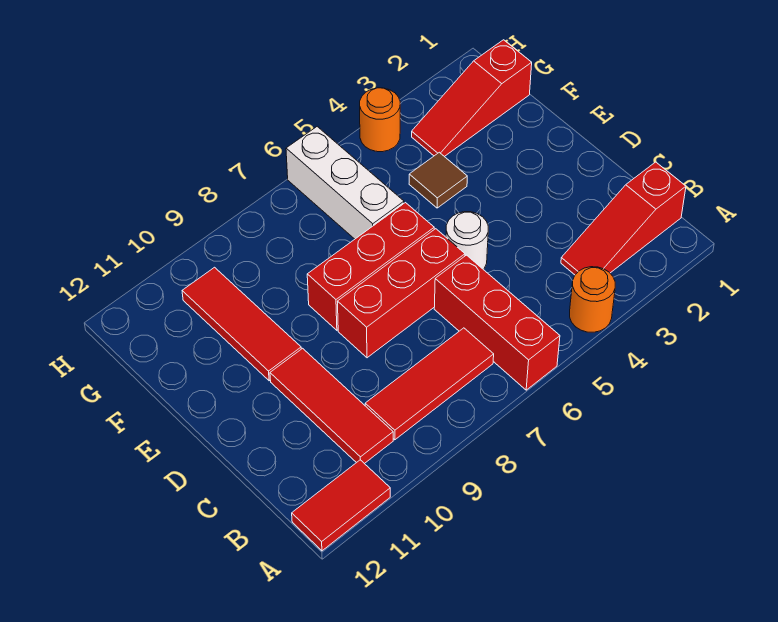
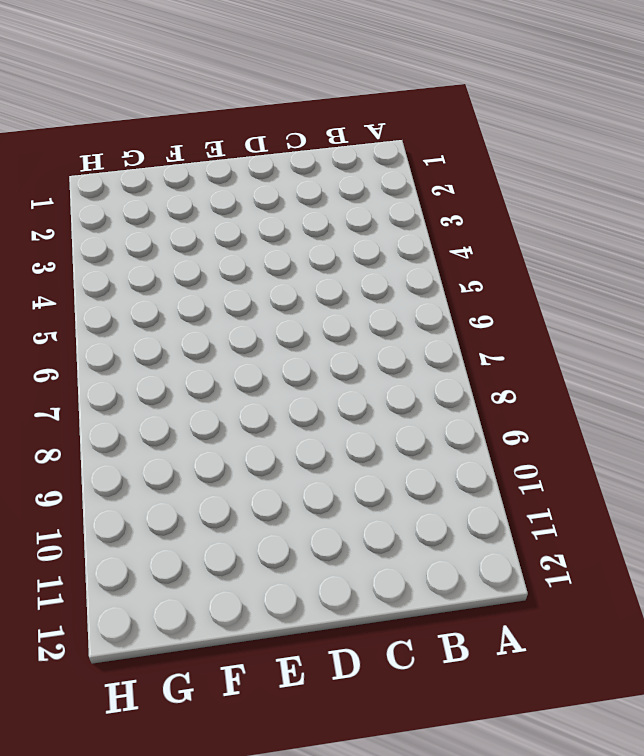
none -> orange 1x1 round brick [570,267,615,332]
none -> red 1x3 brick [434,255,560,390]
none -> red 1x2 tile [292,460,390,551]

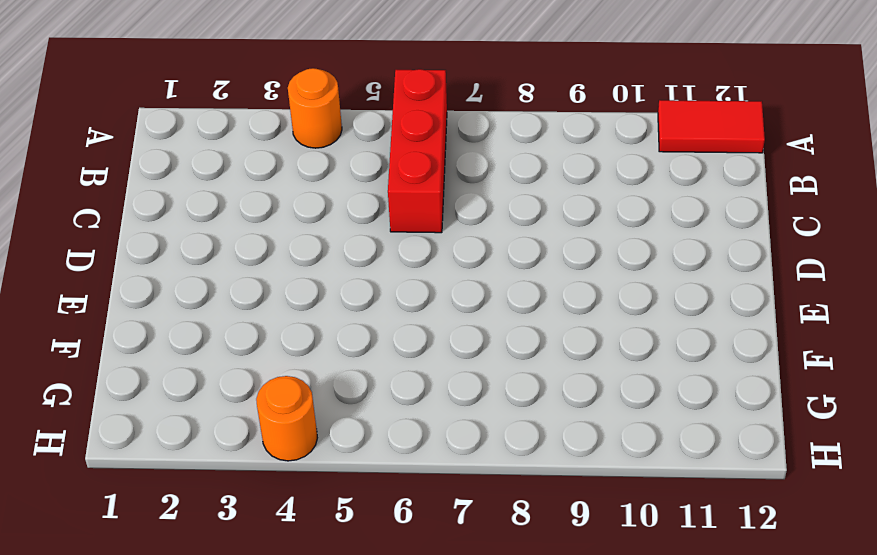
none -> red 1x3 slope [561,162,686,275]
none -> red 1x3 tile [365,328,494,440]
none -> red 1x3 tile [270,348,393,464]

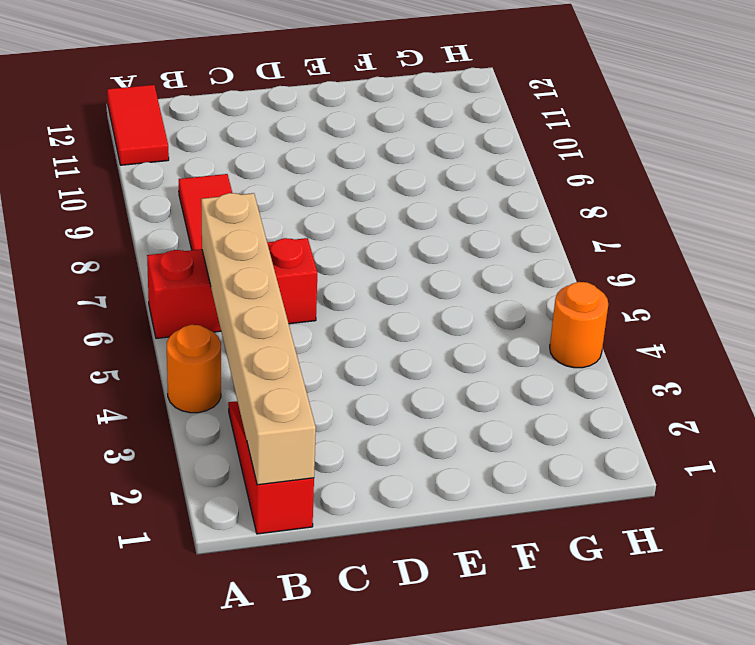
tan 1x6 brick [201,193,316,485] -> none
none -> red 1x3 tile [270,348,393,464]
none -> white 1x1 round brick [446,212,488,269]
none -> red 1x3 brick [338,229,465,358]

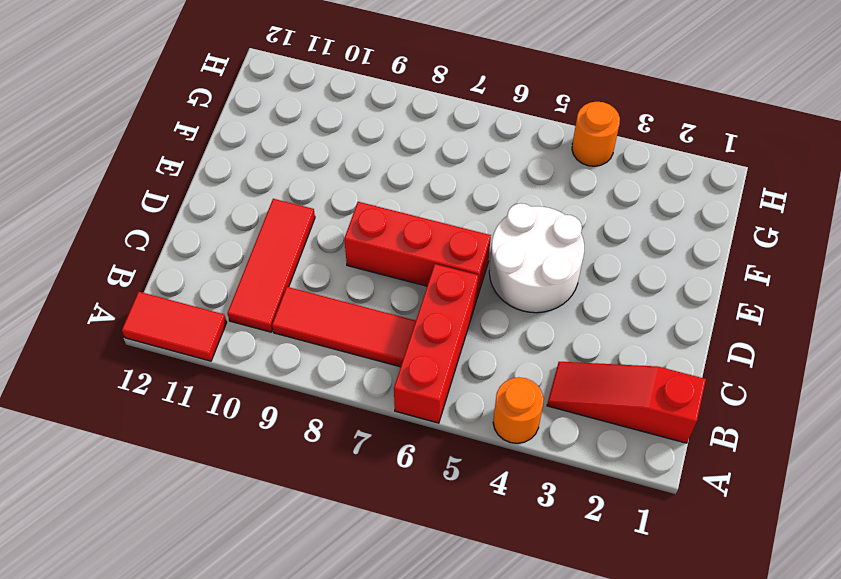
white 2x2 round brick [489,203,584,313] -> white 1x1 round brick [446,212,488,269]
none -> red 1x3 brick [307,203,434,330]
none -> red 1x3 tile [182,267,301,381]
none -> brown 1x1 tile [409,152,467,208]

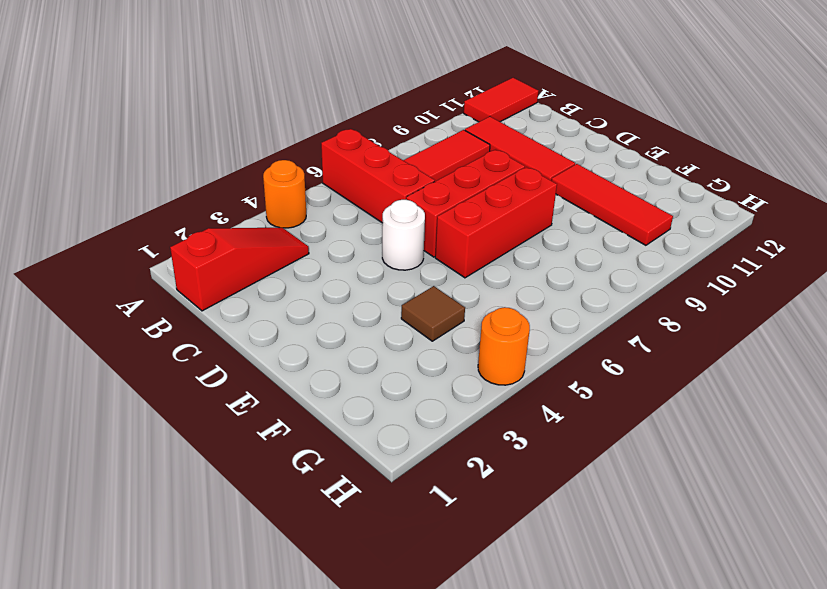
none -> white 1x3 brick [286,127,404,239]
none -> red 1x3 slope [412,40,532,157]

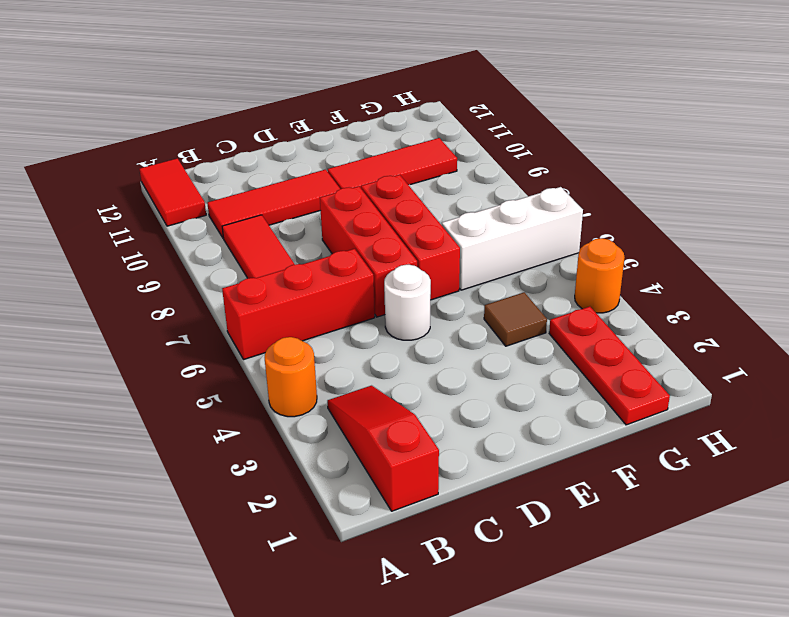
red 1x3 plate [549,306,670,425] -> red 1x3 slope [412,40,532,157]

